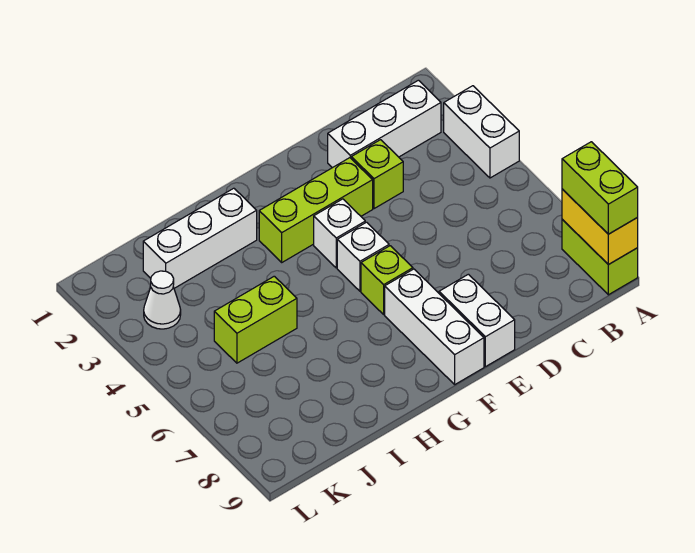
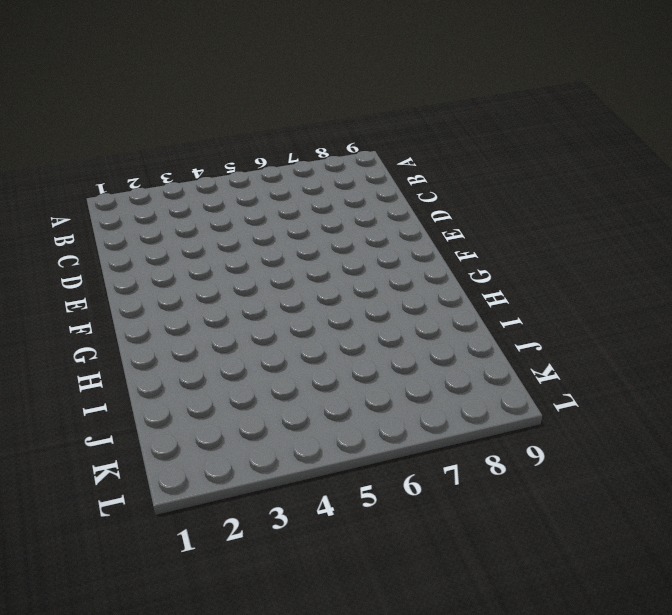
none -> white 1x2 brick [444,86,519,178]
none -> lime 1x2 brick [562,220,638,295]
none -> white 1x3 brick [328,80,441,168]

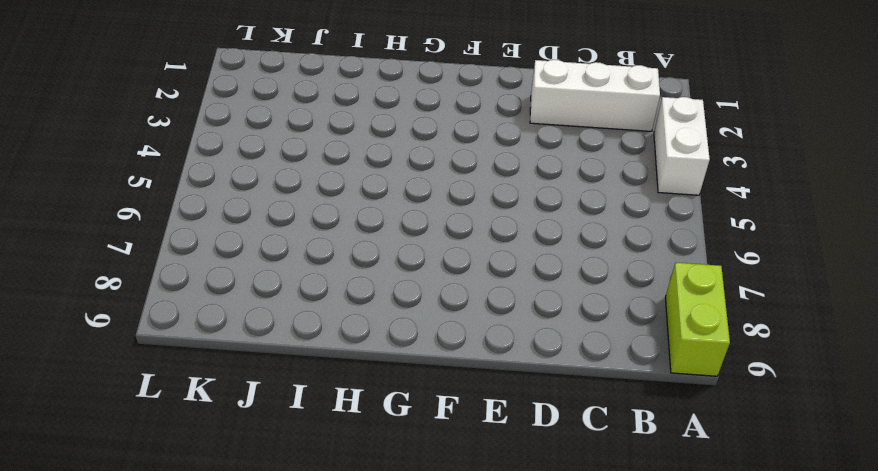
none -> lime 1x1 brick [351,140,403,209]
none -> lime 1x3 brick [259,158,373,262]
none -> white 1x2 brick [439,274,515,367]

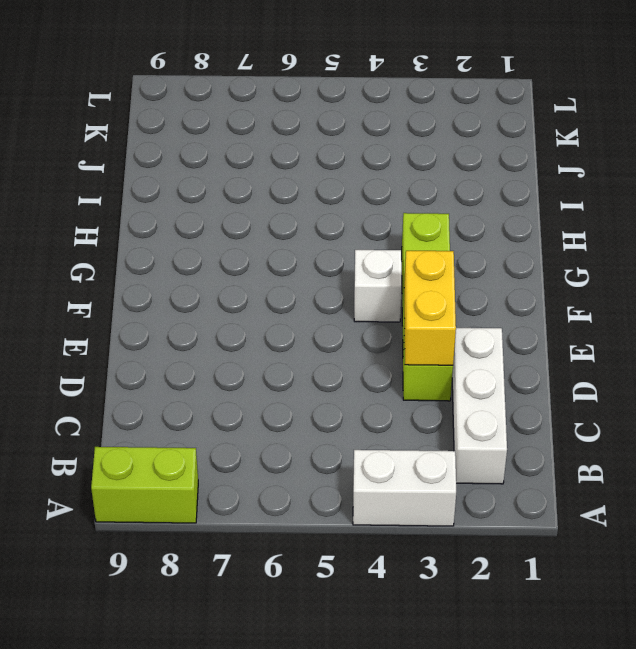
yellow 1x2 brick [404,251,456,365] -> yellow 1x2 brick turned to [562,189,638,265]
none -> white 1x2 brick [439,274,515,367]
none -> white 1x1 brick [337,222,389,291]
none -> lime 1x1 brick [361,246,413,314]

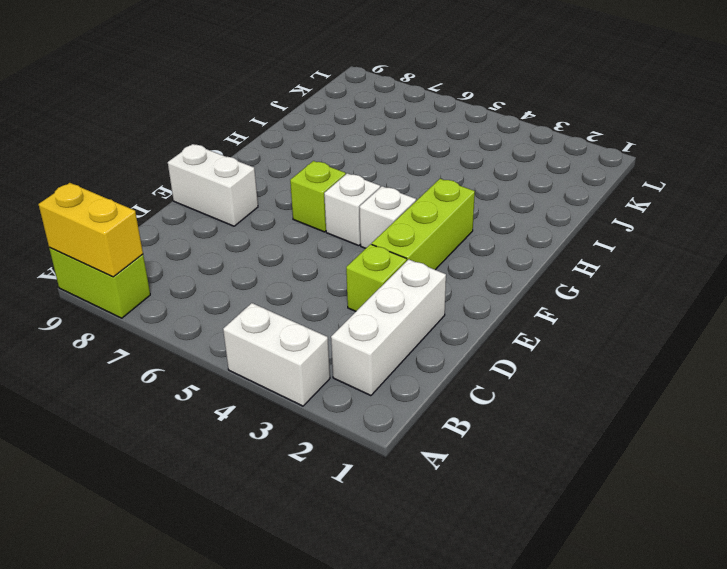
none -> white 1x3 brick [385,269,484,384]
none -> white 1x3 brick [143,188,257,288]
none -> lime 1x2 brick [214,276,297,363]

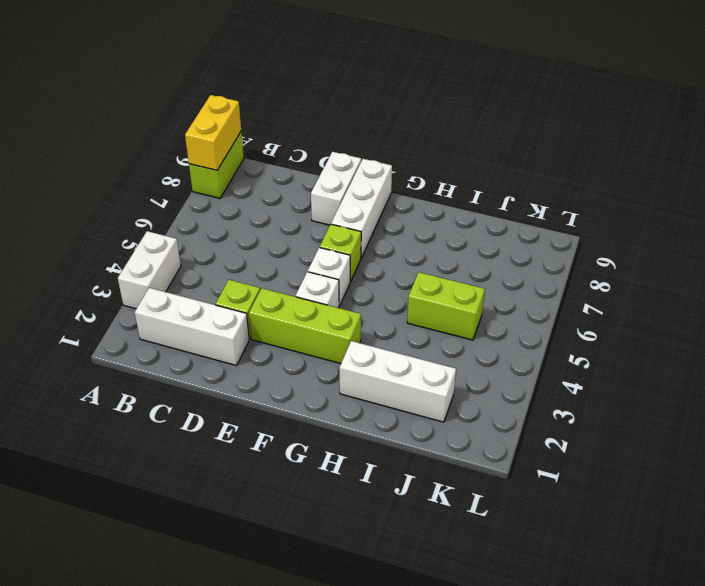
none -> white 1x1 cone [144,271,181,329]
none -> lime 1x2 brick [562,142,638,234]

